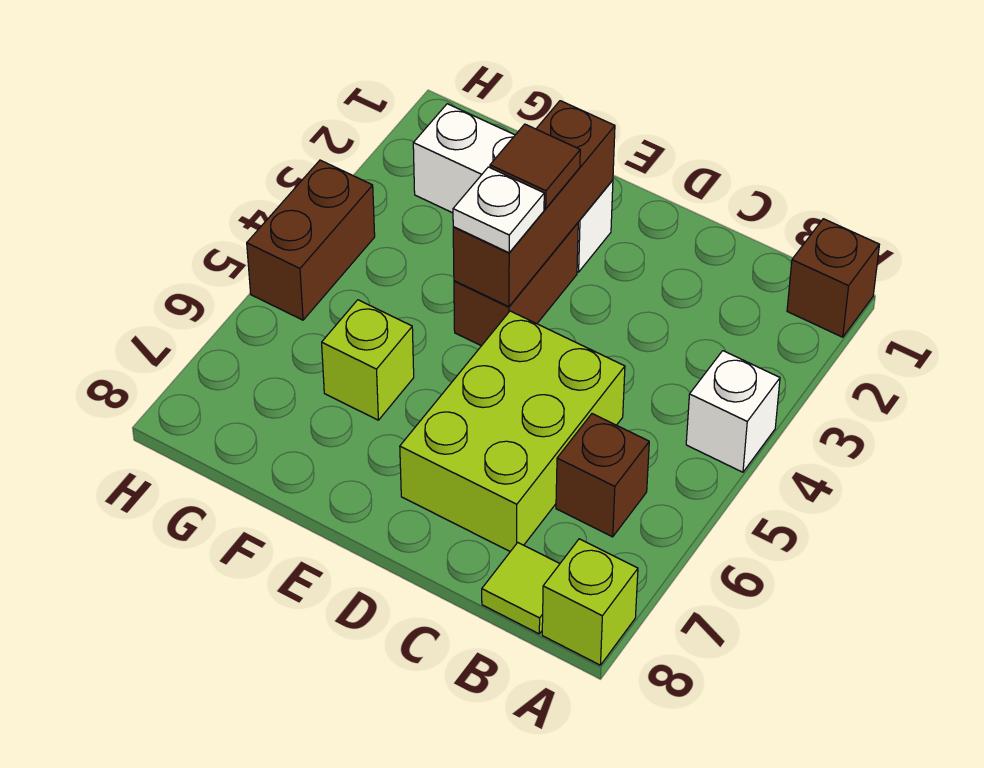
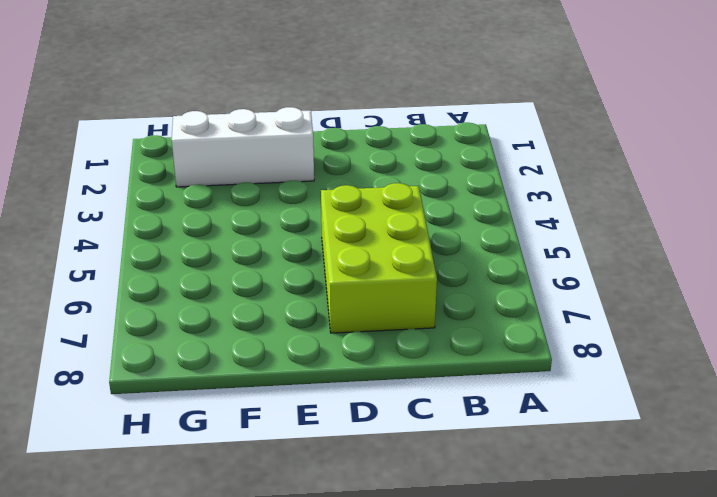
none -> brown 1x1 brick [787,219,879,337]
none -> white 1x1 brick [686,351,780,472]
none -> lime 1x1 brick [542,539,638,665]

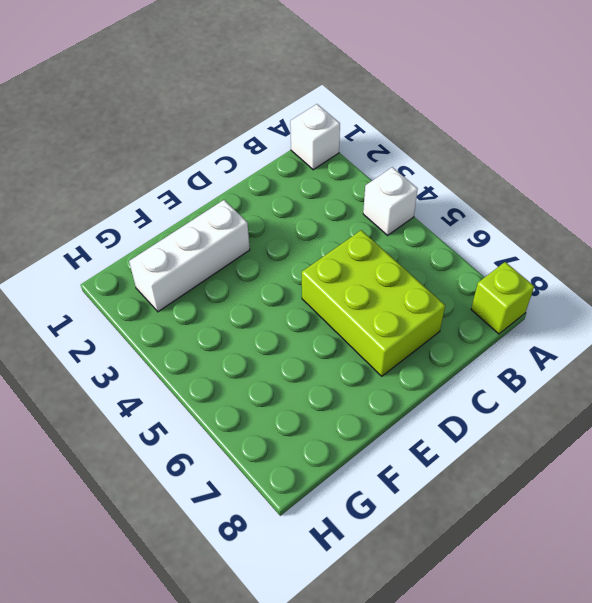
white 1x1 brick [290,104,340,170] -> brown 1x1 brick [787,219,879,337]
none -> brown 1x1 brick [556,414,649,537]
none -> lime 1x1 tile [482,543,560,634]
none -> brown 1x2 brick [454,223,578,346]

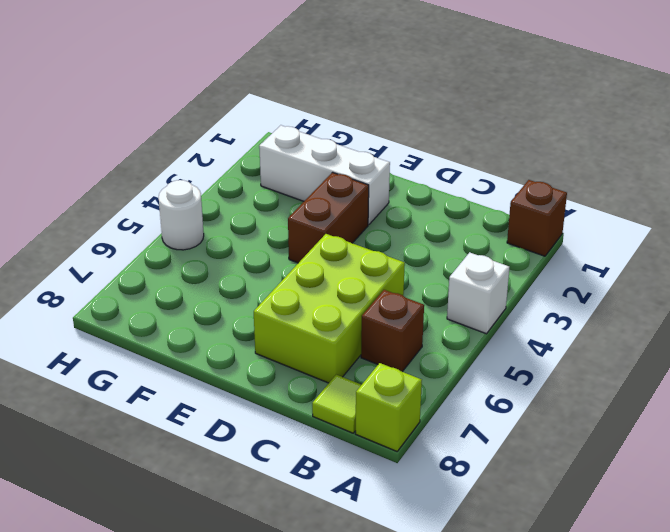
white 1x1 round brick [159,180,204,250] -> brown 1x2 brick [247,160,375,320]
none -> lime 1x1 brick [322,300,414,420]
none -> brown 1x3 brick [453,101,615,307]
none -> brown 1x1 tile [490,124,580,209]

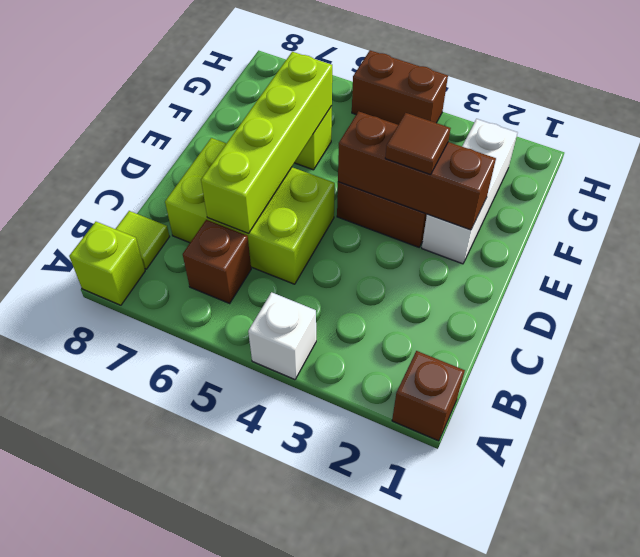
lime 1x4 brick [201,52,332,233] -> none
none -> white 1x1 plate [453,167,544,253]

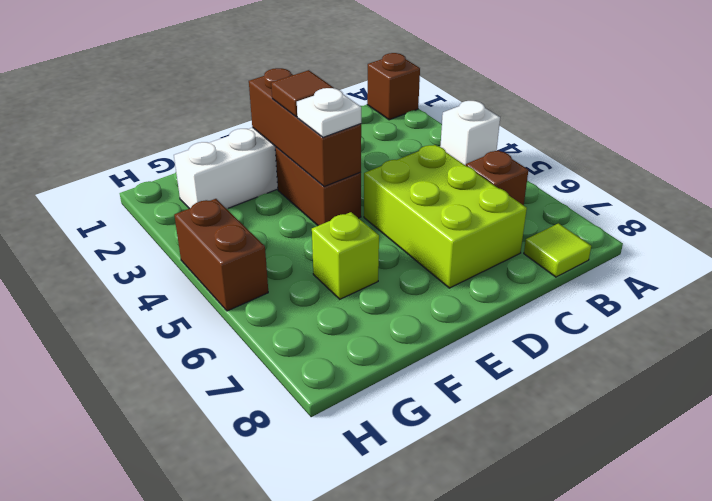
none -> lime 1x1 brick [542,539,638,665]

